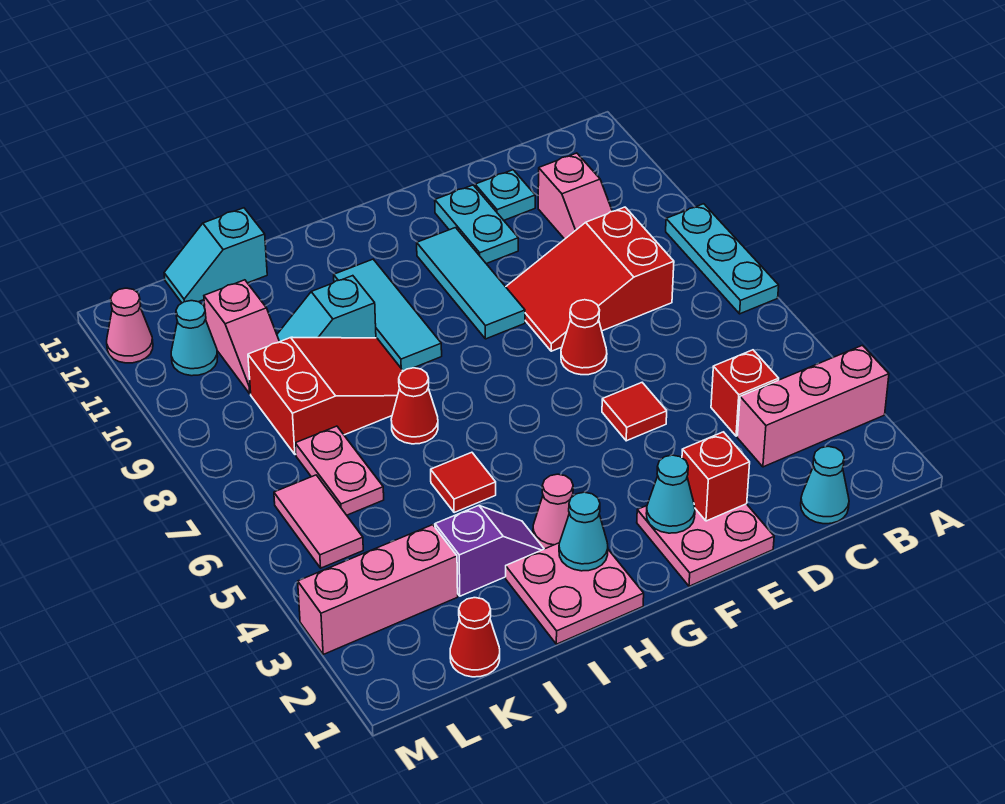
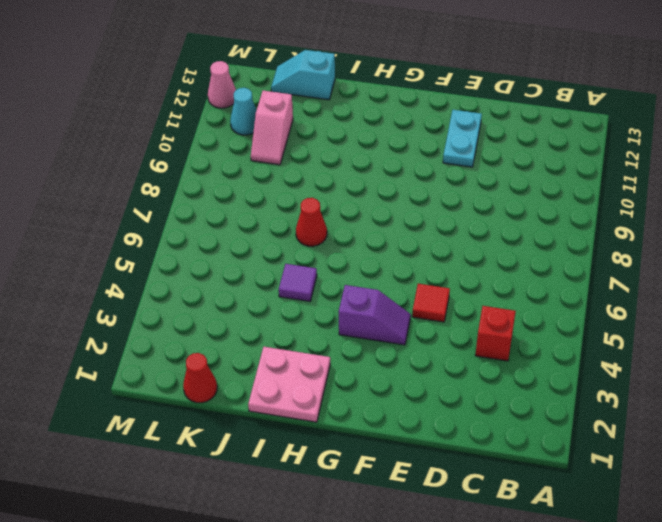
purple 1x2 slope [339,285,411,345] -> purple 1x2 slope moved to [435,506,544,596]
purple 1x1 tile [279,264,317,301] -> red 1x1 tile [431,452,496,513]
none -> pink 1x3 brick [737,345,889,467]
none -> cyan 1x3 plate [666,204,779,314]
none -> cyan 1x1 cone [801,446,849,524]
none -> red 2x3 slope [506,207,674,351]

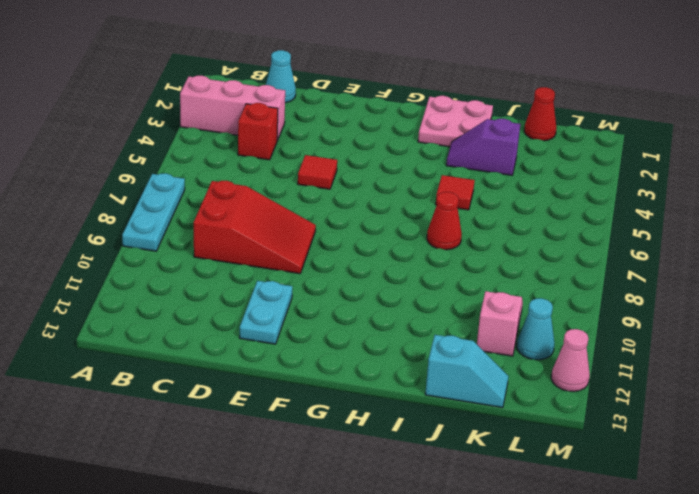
none -> pink 1x2 slope [538,153,612,239]
none -> cyan 1x1 plate [475,170,535,220]
none -> pink 2x2 plate [637,504,774,586]
none -> red 1x1 cone [561,300,607,375]

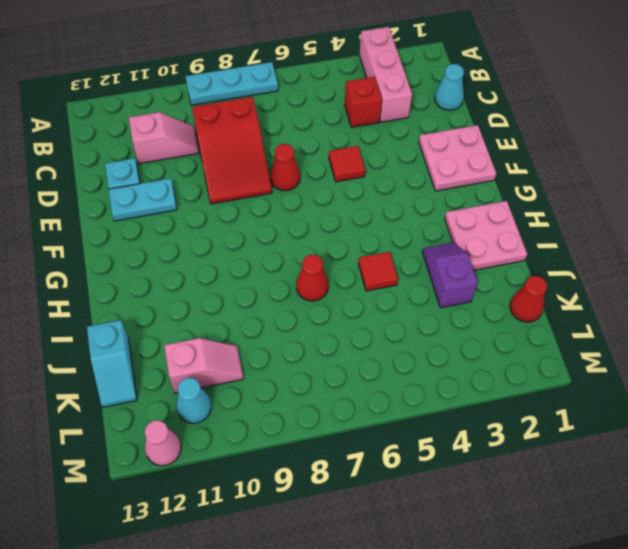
none -> cyan 1x3 tile [417,228,525,339]
none -> pink 1x1 cone [533,474,573,549]
none -> cyan 1x3 tile [334,259,442,371]
none -> red 2x3 slope [248,337,403,455]

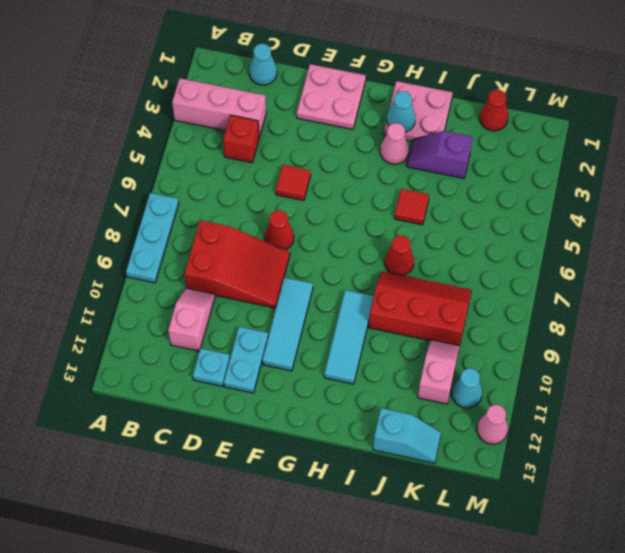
red 2x3 slope [369,271,472,346] -> red 2x3 slope turned to [248,337,403,455]
none -> cyan 1x2 slope [277,276,376,342]
none -> pink 1x3 brick [298,525,458,654]
none -> pink 1x2 plate [295,426,384,515]
none -> pink 1x2 tile [274,475,363,568]

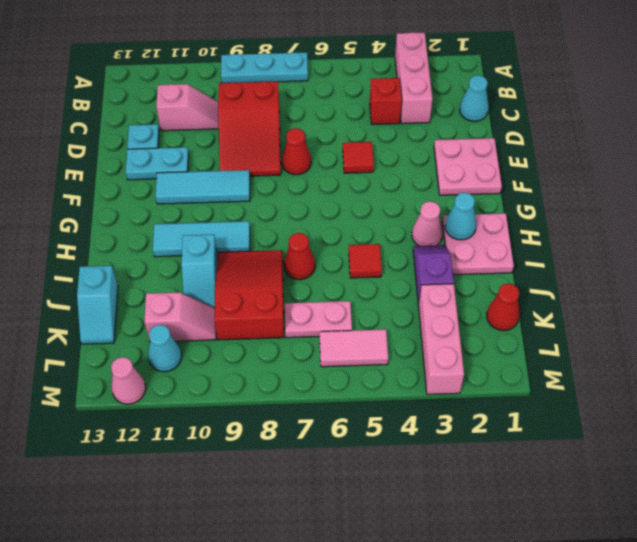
none -> red 1x1 brick [682,432,750,521]
none -> cyan 1x1 cone [646,455,695,533]

